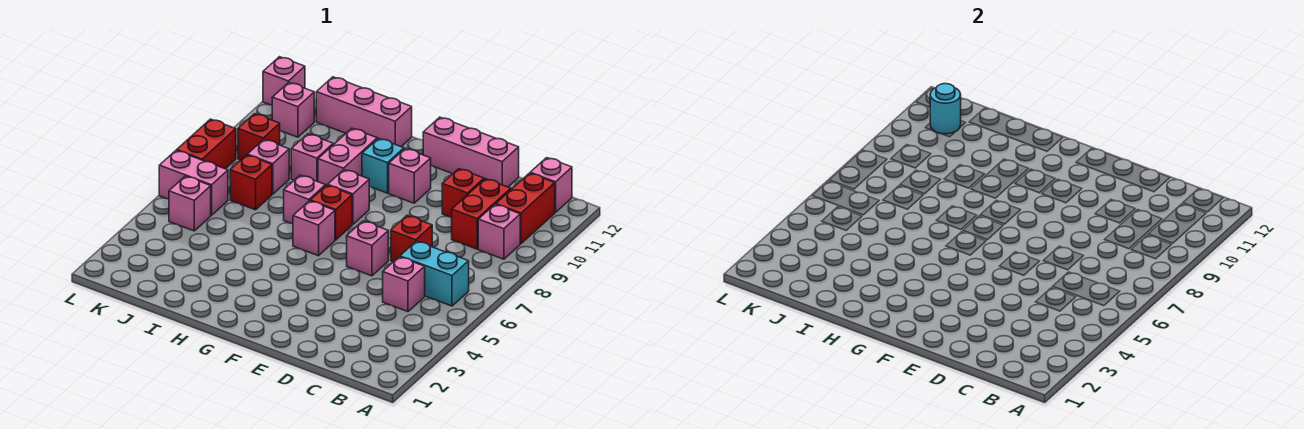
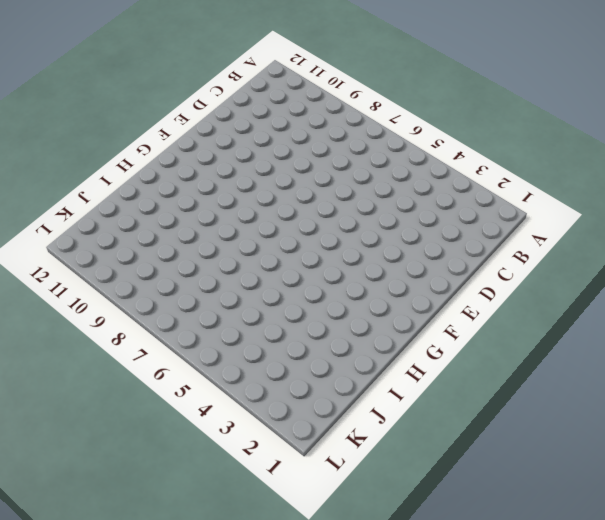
none -> cyan 1x2 brick [400,241,469,306]
none -> pink 1x1 brick [478,204,520,259]
none -> red 1x2 brick [496,173,555,244]

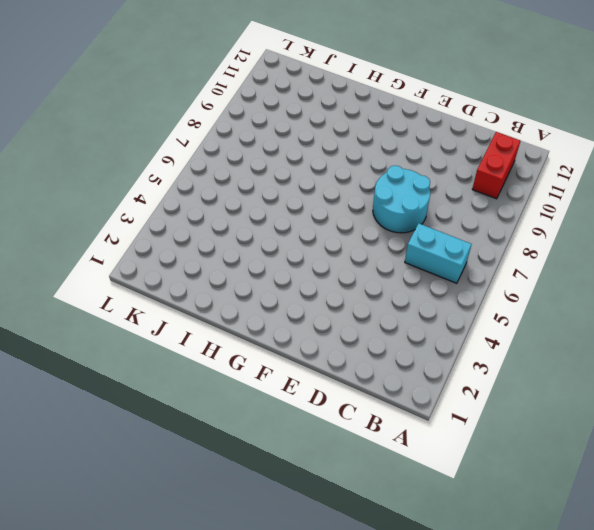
cyan 2x2 round brick [373,165,430,233] -> red 1x1 brick [391,216,432,262]
none -> pink 1x1 brick [478,204,520,259]
none -> pink 1x1 brick [530,158,572,212]
none -> pink 1x1 brick [383,257,425,312]

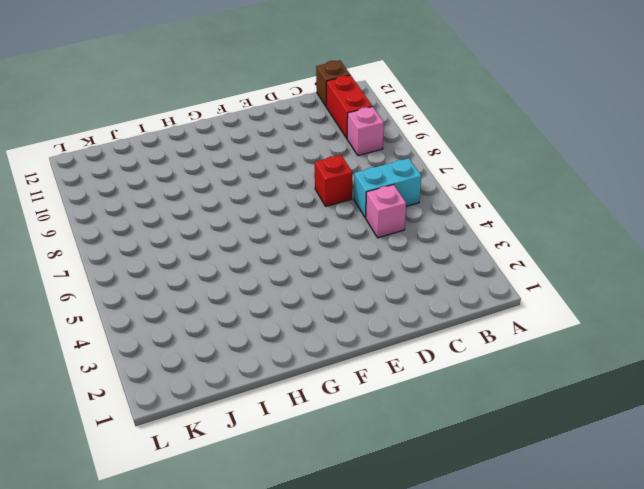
brown 1x1 brick [316,60,350,106] -> pink 1x1 brick [530,158,572,212]
none -> red 1x2 brick [452,179,511,249]
none -> red 1x1 brick [442,169,484,217]
none -> pink 1x3 brick [423,117,519,187]

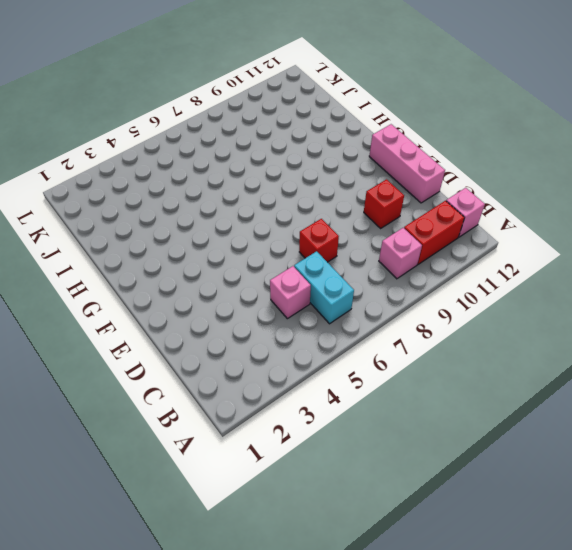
none -> red 1x2 brick [452,179,511,249]
none -> pink 1x1 brick [347,221,388,276]
none -> pink 1x1 brick [389,148,431,203]

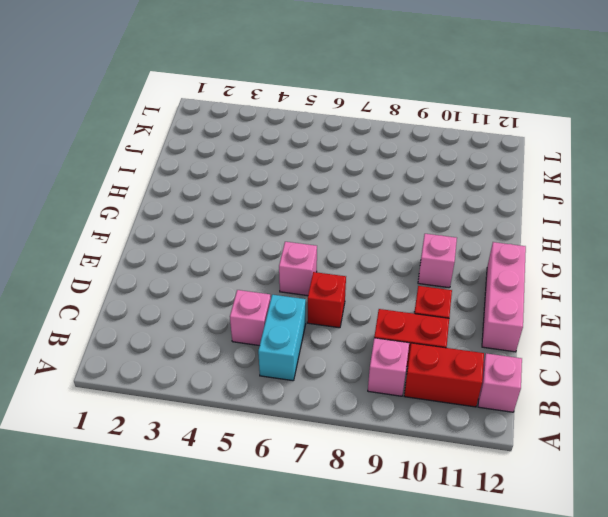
none -> pink 1x1 brick [293,201,335,256]
none -> red 1x1 brick [310,185,352,240]
none -> pink 1x1 brick [328,170,369,224]

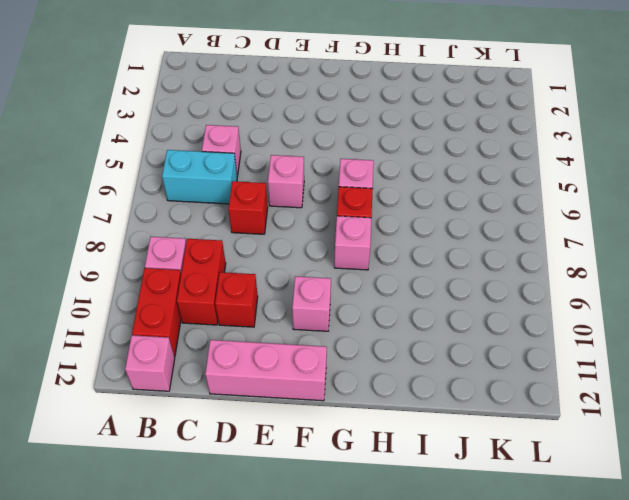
none -> cyan 1x1 brick [362,138,404,193]
none -> pink 1x1 brick [284,175,325,224]
none -> pink 1x2 brick [318,128,377,186]

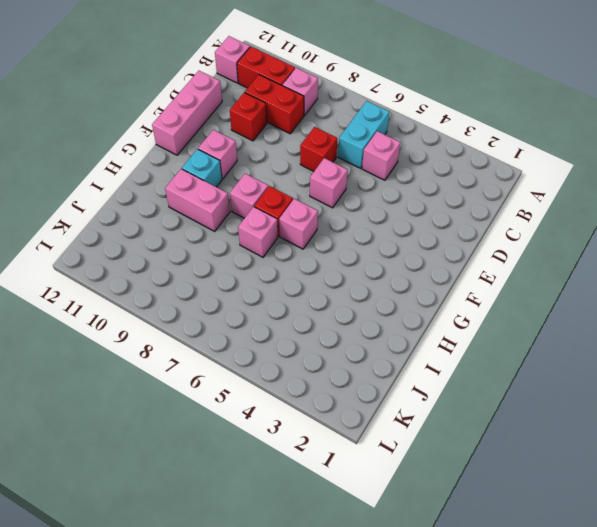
none -> pink 1x3 brick [316,77,412,147]
none -> pink 1x1 brick [291,134,333,182]
none -> red 1x1 brick [230,155,272,210]

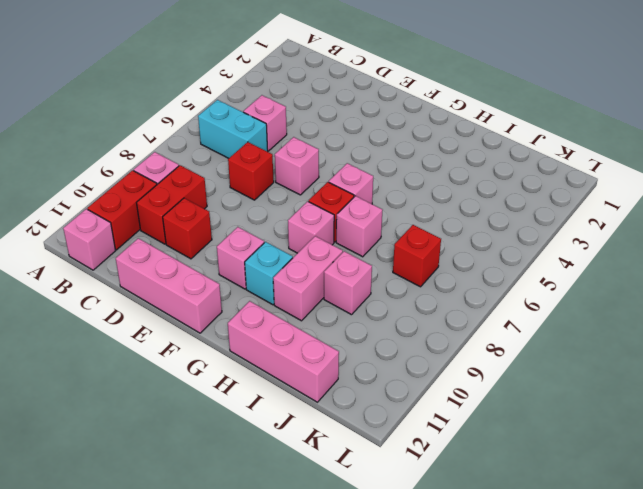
none -> pink 1x1 brick [247,139,289,194]
none -> pink 1x1 brick [169,176,211,231]
none -> pink 1x2 brick [159,150,228,215]

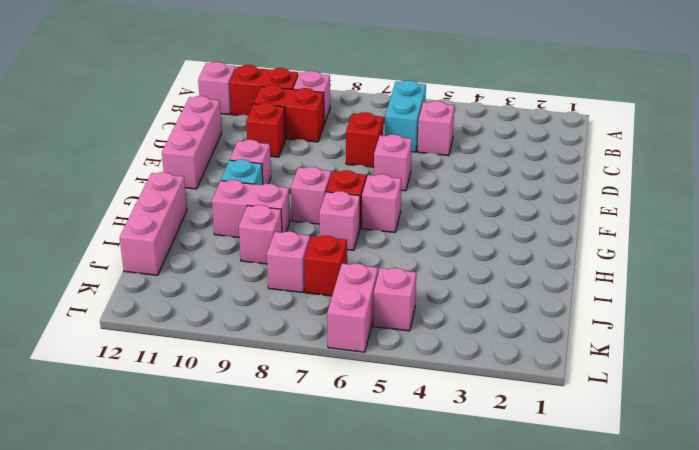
none -> red 1x1 brick [238,114,280,160]
none -> pink 1x1 brick [272,83,314,137]
none -> red 1x2 brick [177,119,236,169]

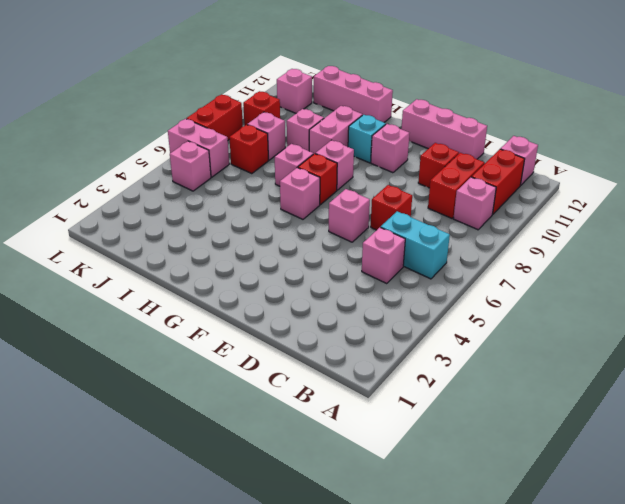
none -> pink 1x1 brick [263,57,305,105]
none -> cyan 1x1 round brick [930,84,961,134]

